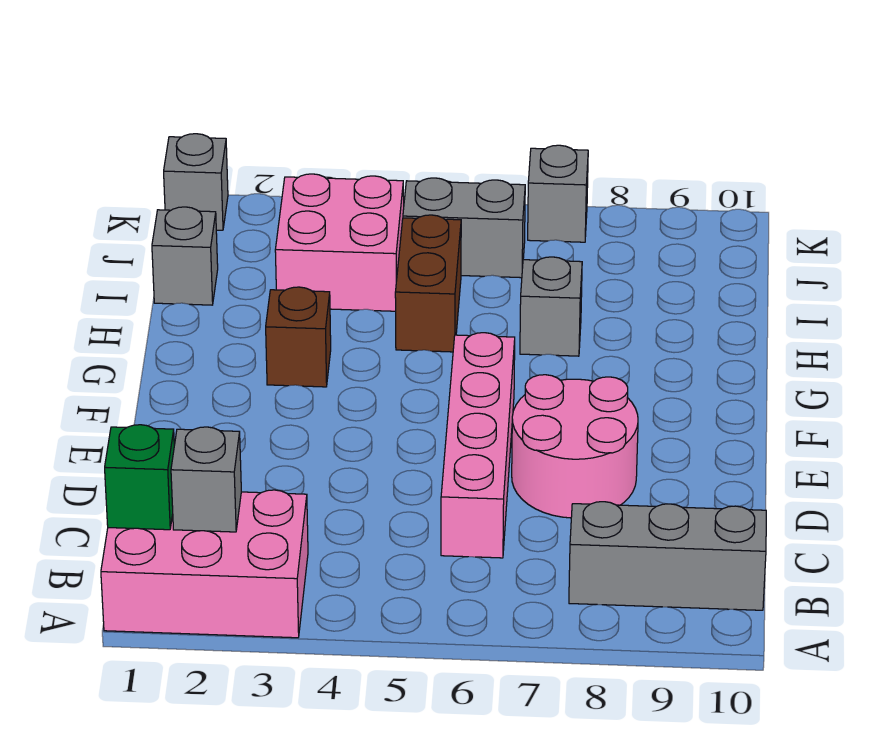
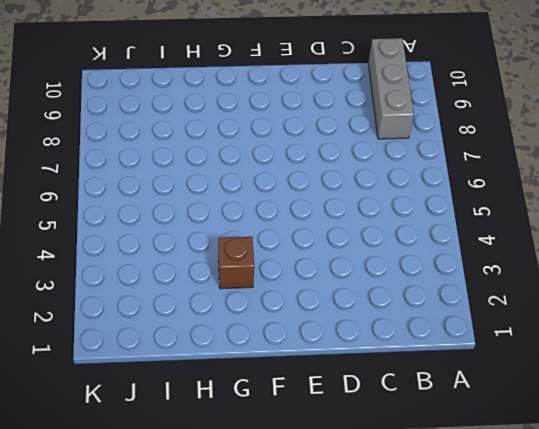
none -> pink 2x3 brick [101,490,308,638]
none -> pink 1x4 brick [441,333,515,558]
none -> pink 2x2 round brick [512,375,638,518]

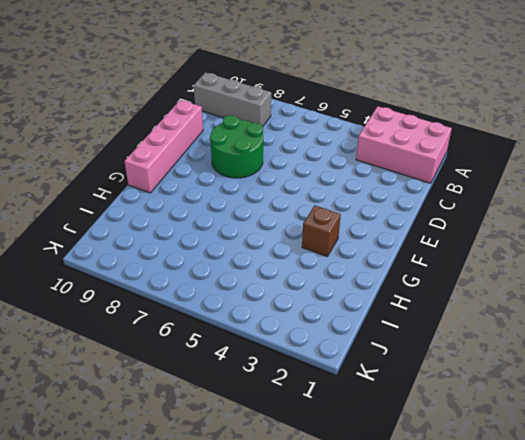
green 2x2 round brick [210,115,263,178] -> pink 2x2 round brick [512,375,638,518]
pink 1x4 brick [125,100,203,193] -> pink 1x4 brick moved to [441,333,515,558]
none -> brown 1x2 brick [395,215,461,352]
none -> grey 1x1 brick [520,257,582,356]
none -> grey 1x1 brick [152,207,218,305]

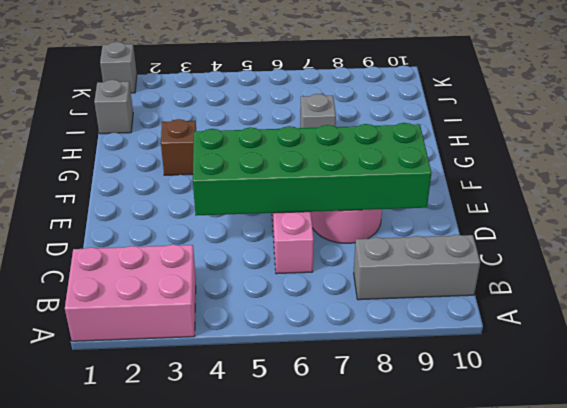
green 2x6 brick [193,123,432,216] -> none
none -> brown 1x2 brick [395,215,461,352]
none -> pink 2x2 brick [275,174,404,311]
none -> grey 1x2 brick [403,178,525,278]

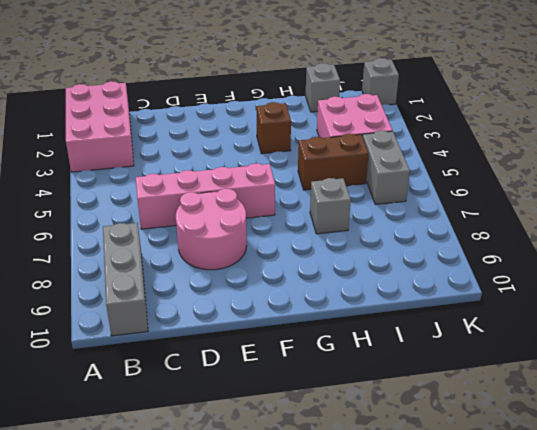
none -> grey 1x1 brick [528,145,588,242]
none -> green 1x1 brick [105,425,174,530]
none -> grey 1x1 brick [171,427,241,532]

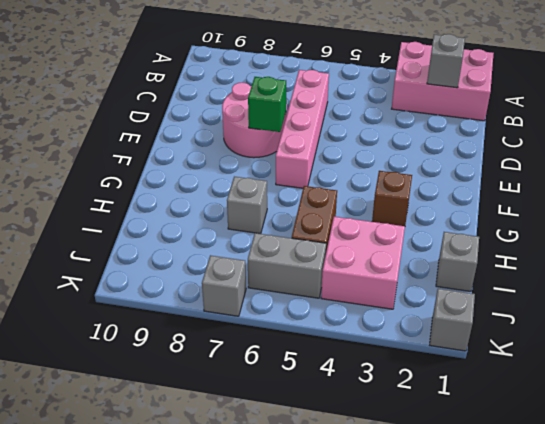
green 1x1 brick [248,77,286,132] -> green 1x1 brick moved to [105,425,174,530]
none -> grey 1x3 brick [569,502,766,610]

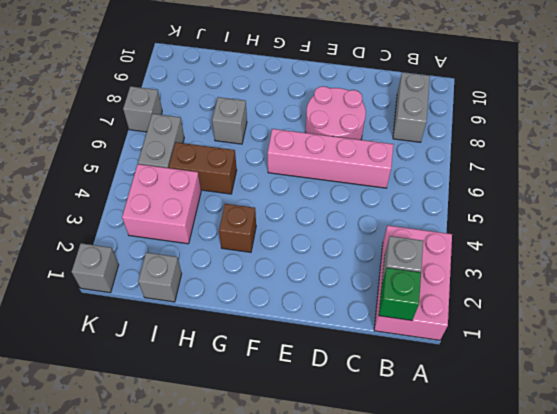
grey 1x2 brick [393,72,430,142] -> grey 1x3 brick [569,502,766,610]

